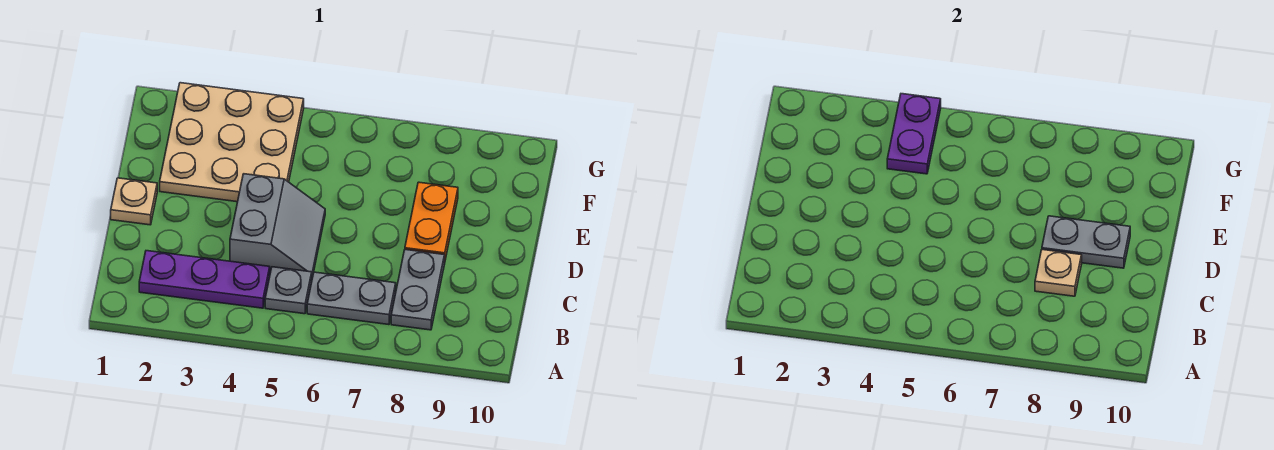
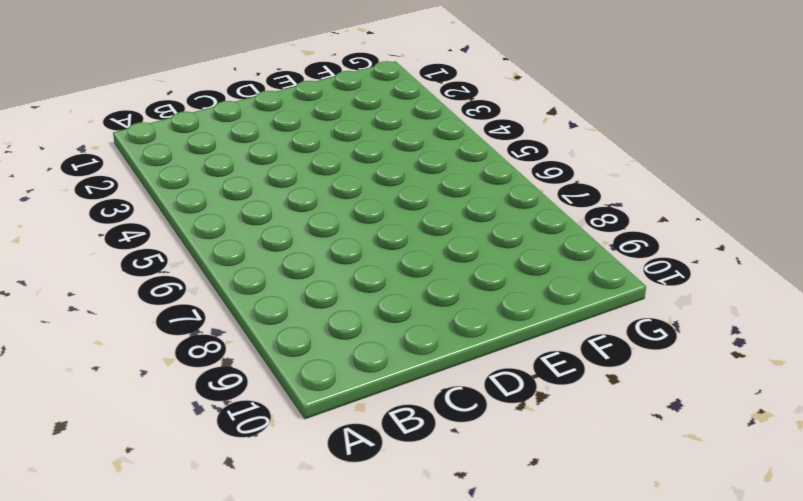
none -> purple 1x3 plate [139,251,270,308]
none -> grey 1x1 plate [265,267,312,314]

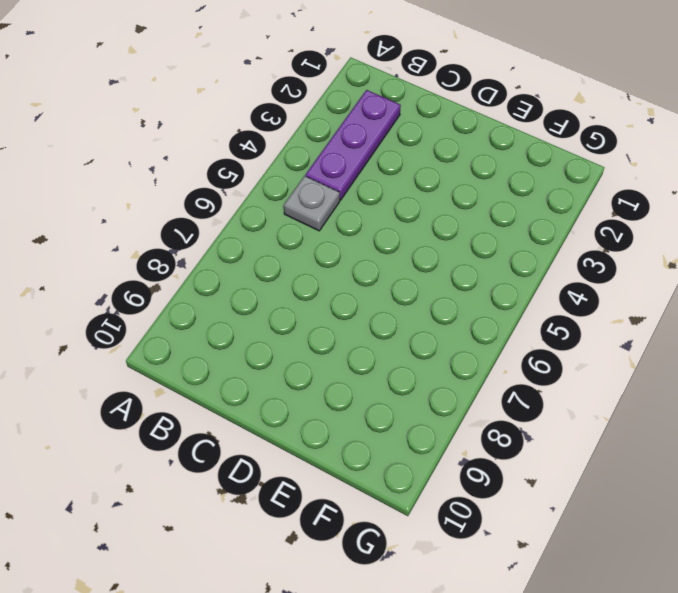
none -> grey 1x2 plate [307,272,396,325]
none -> grey 1x2 plate [391,250,445,330]

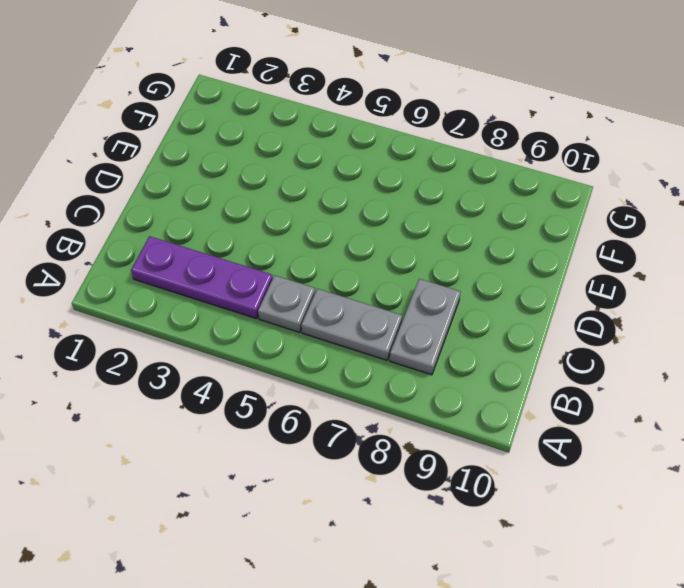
none -> grey 2x2 slope [230,174,325,278]
none -> tan 1x1 plate [111,178,157,225]

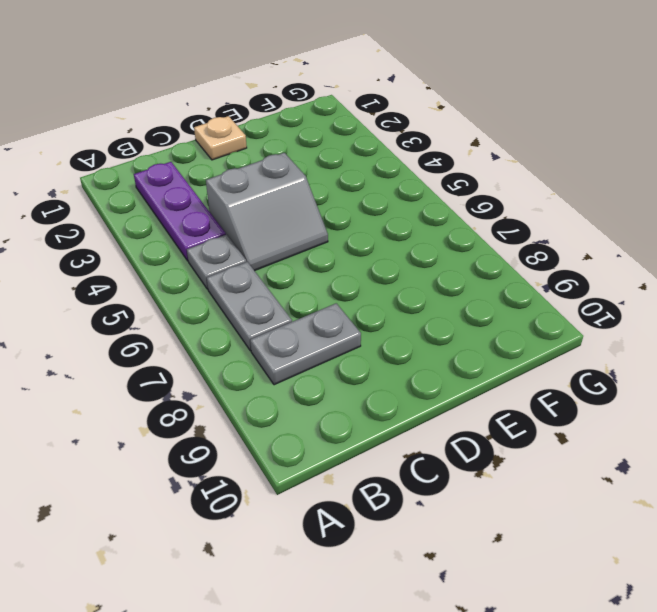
none -> orange 1x2 plate [405,182,458,260]
none -> tan 3x3 plate [160,83,304,202]

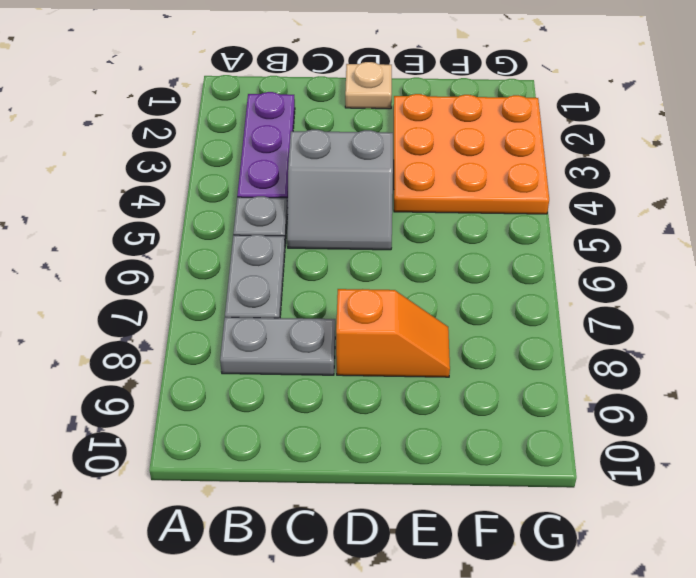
orange 1x2 slope [336,289,450,377] -> orange 1x2 plate [405,182,458,260]
orange 3x3 plate [394,94,549,214] -> tan 3x3 plate [160,83,304,202]
none -> tan 1x1 plate [1035,250,1082,296]
none -> grey 1x2 plate [1042,216,1130,268]

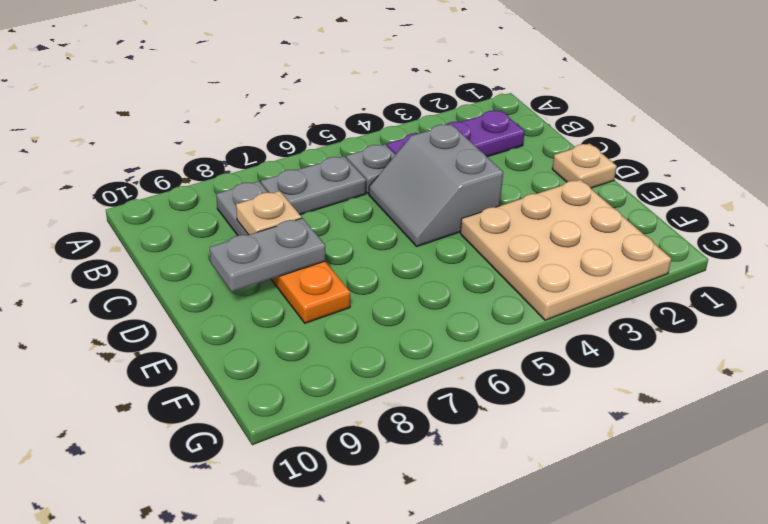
none -> purple 1x2 plate [887,94,941,174]

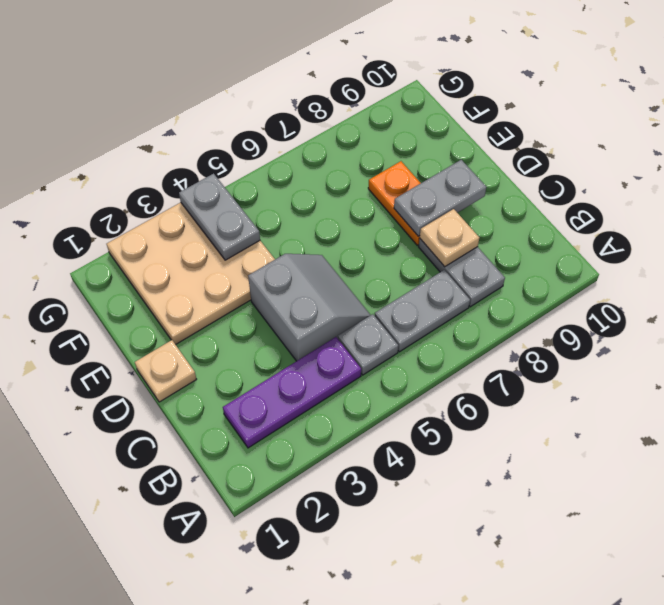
grey 1x2 plate [179,174,260,260] -> purple 1x2 plate [887,94,941,174]

